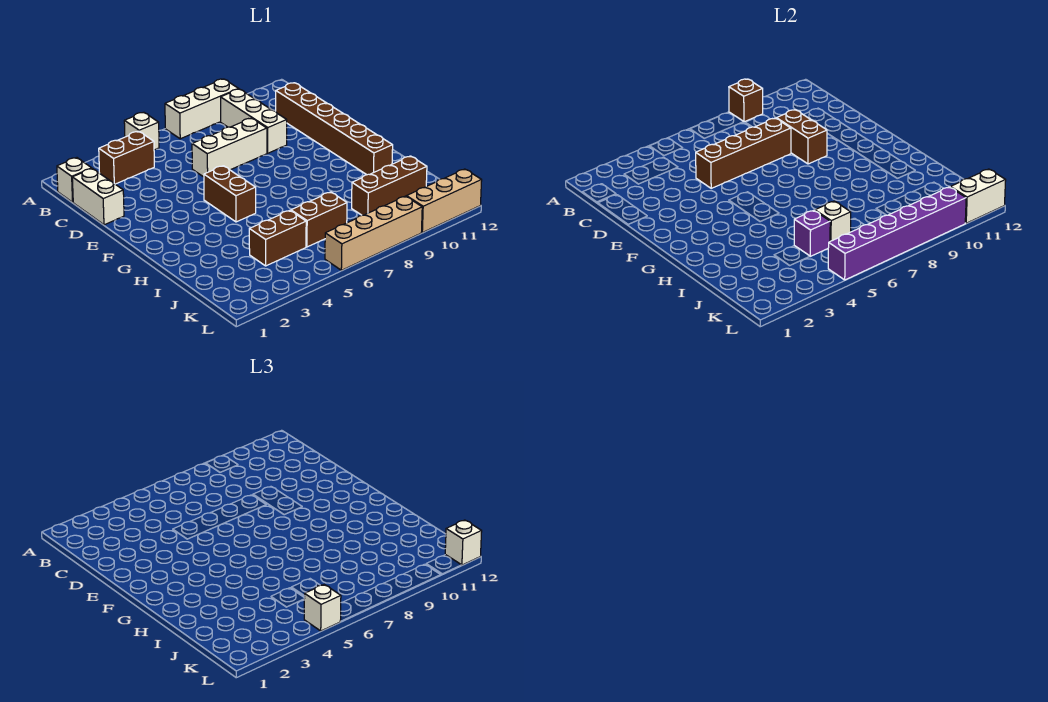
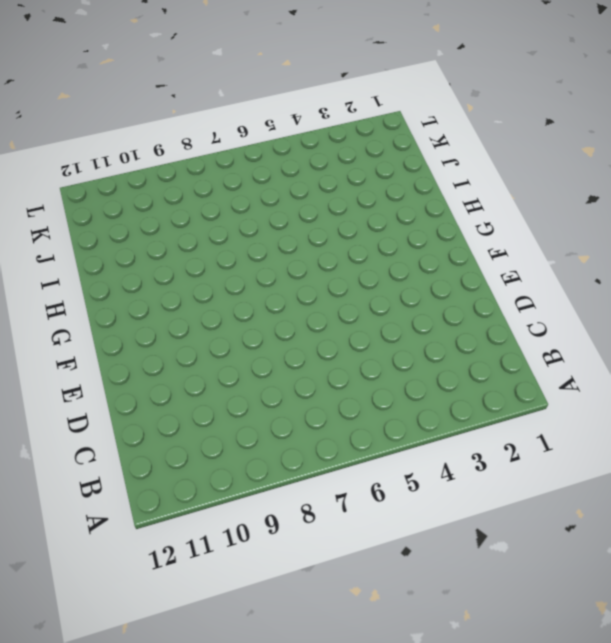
none -> white 1x1 brick [124,112,159,150]
none -> white 1x3 brick [165,79,238,139]
none -> white 1x1 brick [57,158,92,202]

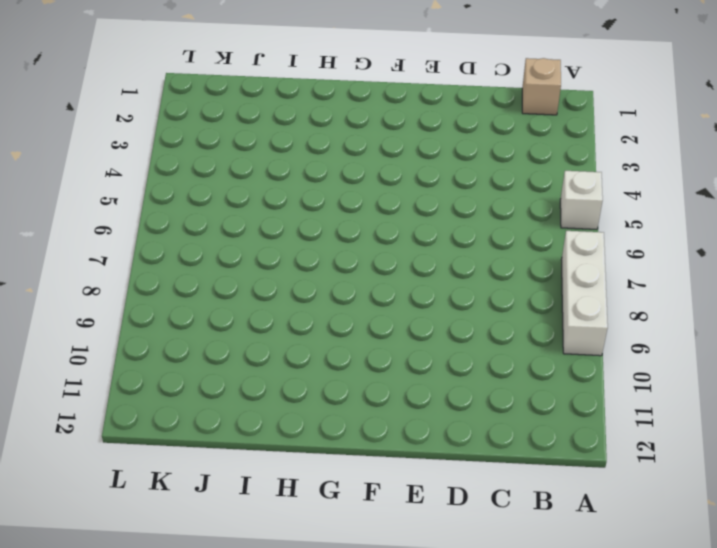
tan 1x1 brick [522,58,561,115] -> white 1x1 brick [57,158,92,202]
none -> brown 1x2 brick [99,131,154,184]
none -> white 1x3 brick [221,89,287,153]
none -> white 1x2 brick [72,169,124,225]

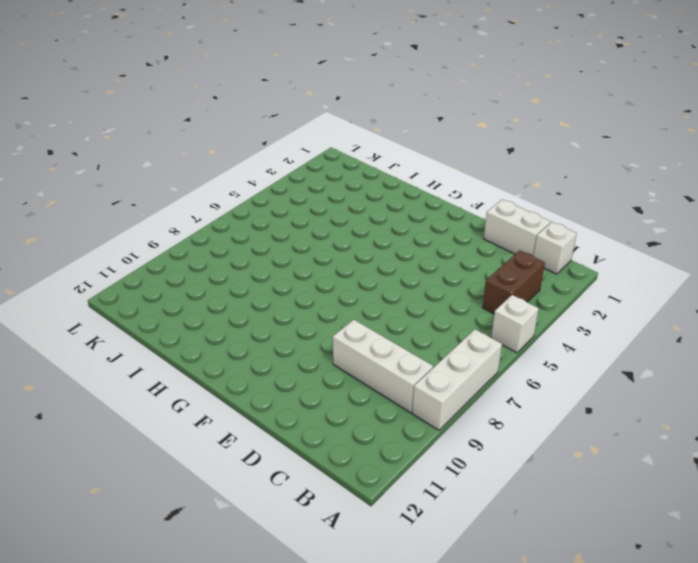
none -> brown 1x6 brick [276,83,393,175]
none -> white 1x3 brick [192,118,267,177]
none -> brown 1x2 brick [204,166,256,222]

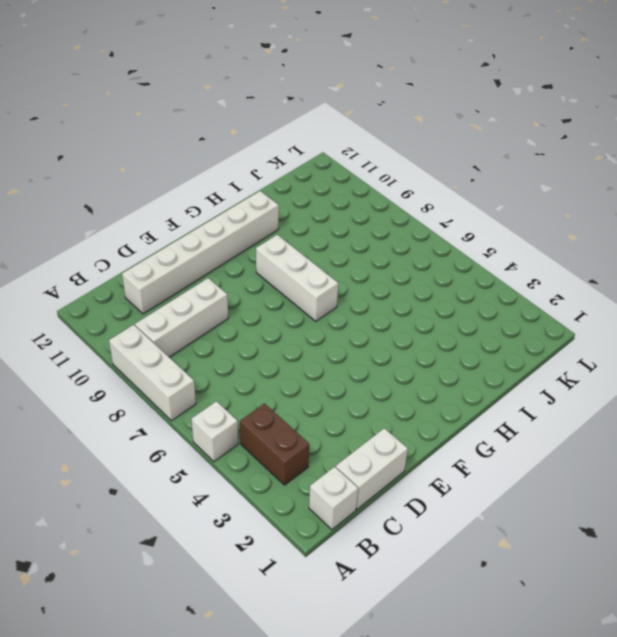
white 1x6 brick [122,191,279,314] -> brown 1x6 brick [276,83,393,175]
white 1x3 brick [256,235,338,321] -> white 1x3 brick moved to [192,118,267,177]
none -> brown 1x2 brick [204,166,256,222]
none -> brown 1x2 brick [249,210,306,266]
none -> brown 1x2 brick [291,192,347,247]

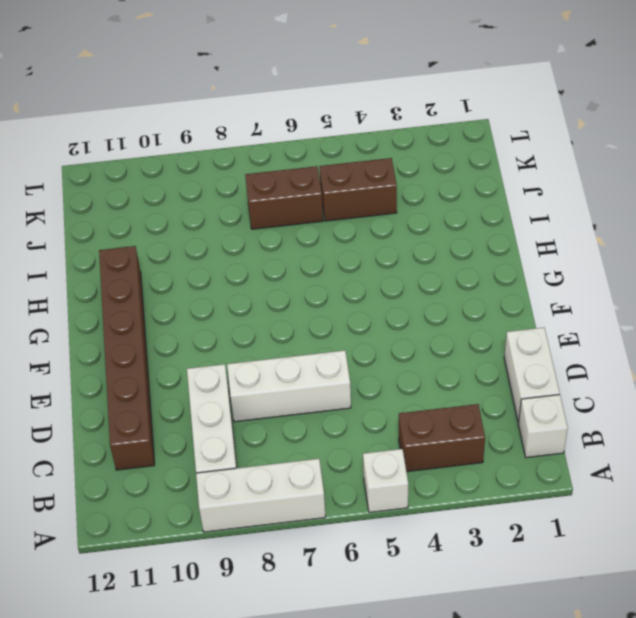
none -> brown 1x2 brick [204,166,256,222]
none -> brown 1x3 brick [352,156,427,215]
none -> tan 1x4 brick [325,196,422,270]

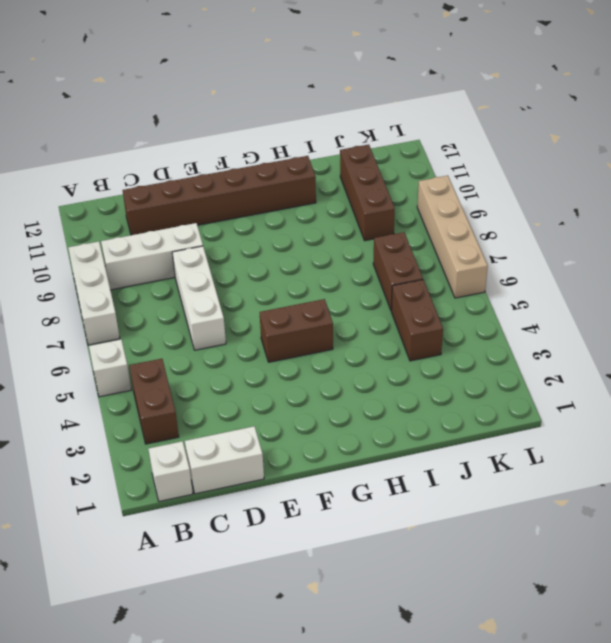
none -> tan 1x3 brick [407,169,482,233]
none -> brown 1x1 brick [729,79,763,122]
none -> brown 1x4 brick [696,118,791,188]

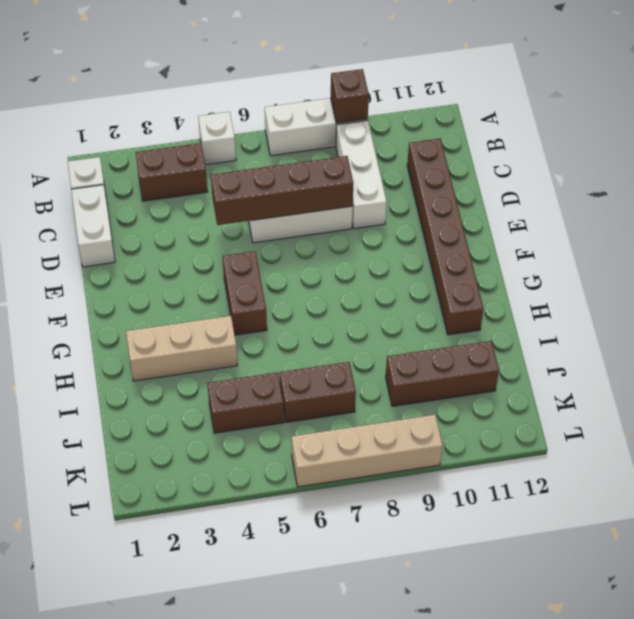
tan 1x3 brick [126,316,237,381] -> tan 1x3 brick moved to [407,169,482,233]
none -> brown 1x2 brick [776,110,827,164]
none -> purple 1x1 brick [794,210,830,256]
none -> white 1x1 brick [815,201,851,241]

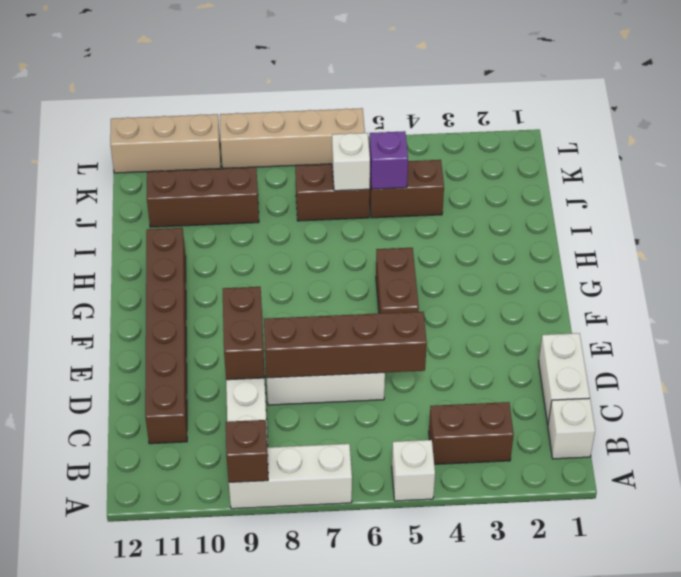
none -> purple 1x6 brick [828,187,966,280]
none -> white 1x2 brick [950,169,1006,223]
none -> white 1x1 brick [304,584,341,631]

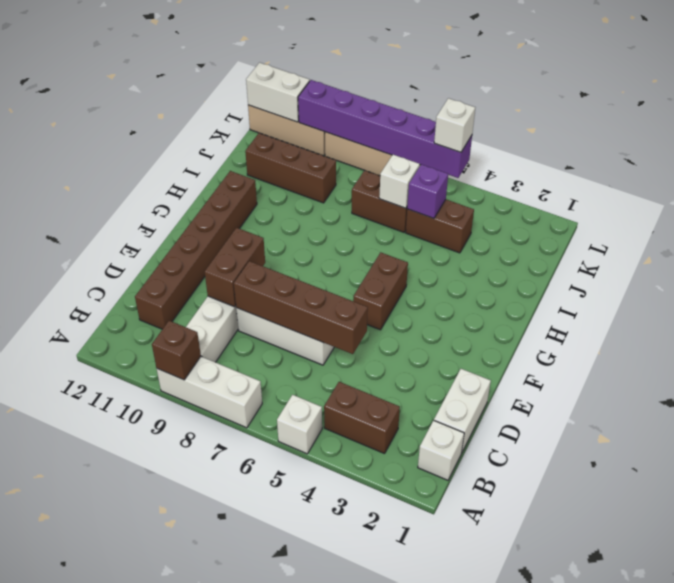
none -> white 1x1 brick [445,520,482,565]

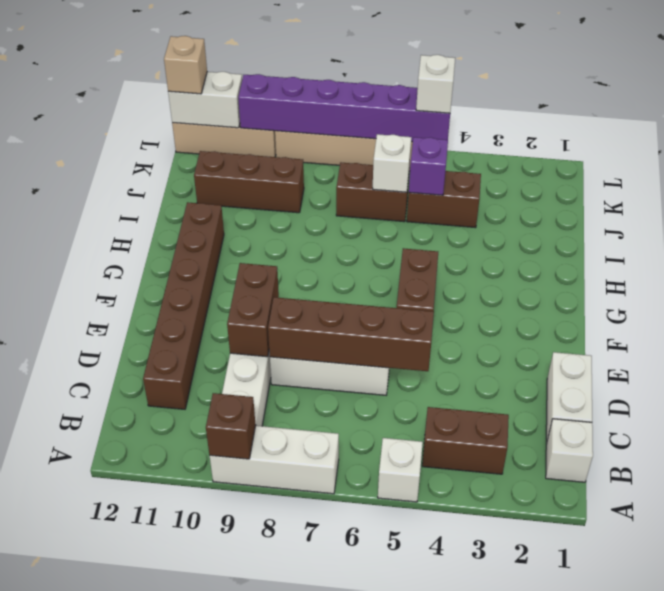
tan 1x1 brick [164,36,207,94] -> white 1x1 brick [445,520,482,565]

